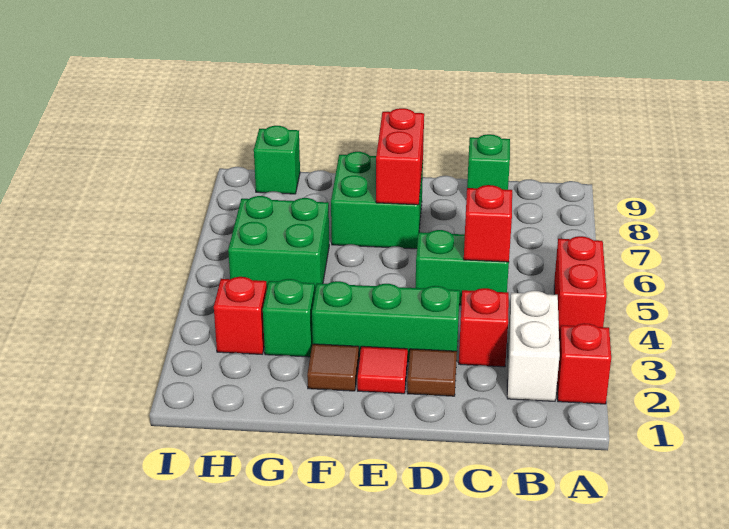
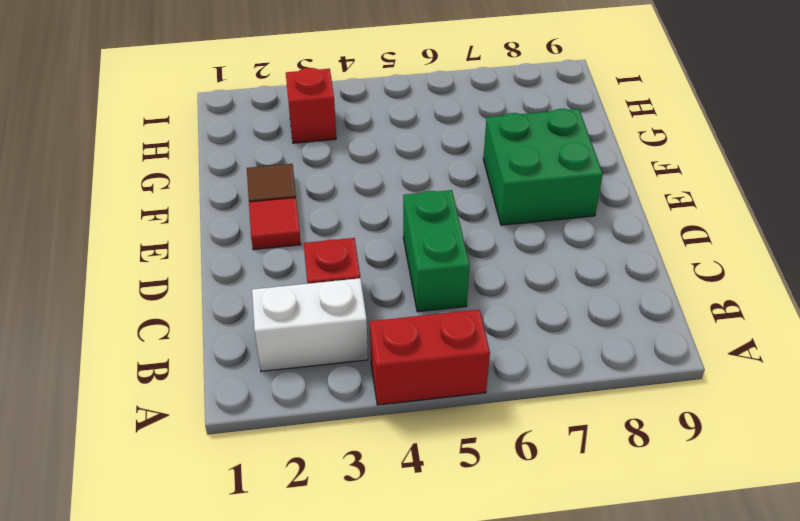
none -> red 1x1 brick [557,323,611,404]
none -> green 1x1 brick [467,134,510,190]
none -> brown 1x1 tile [407,349,457,396]

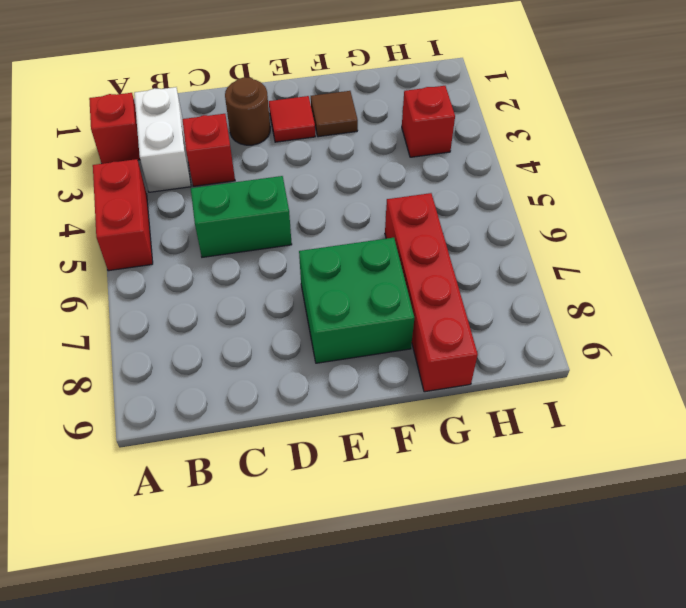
brown 1x1 round brick [225,77,270,145] -> brown 1x1 tile [407,349,457,396]
red 1x4 brick [385,193,478,392] -> green 2x2 brick [228,196,329,291]
none -> green 1x1 brick [467,134,510,190]
none -> green 1x3 brick [312,281,460,362]
none -> green 1x1 brick [263,279,315,357]

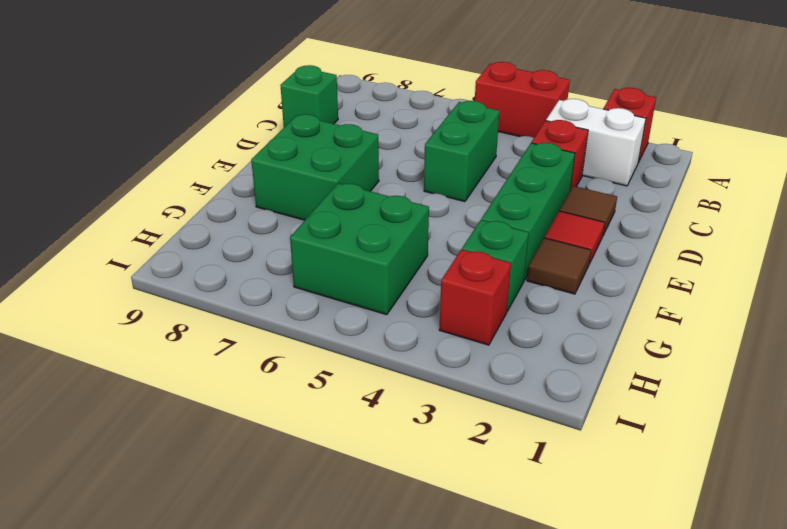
none -> green 1x1 brick [254,126,300,194]
none -> red 1x1 brick [464,185,512,262]
none -> red 1x2 brick [376,108,424,205]

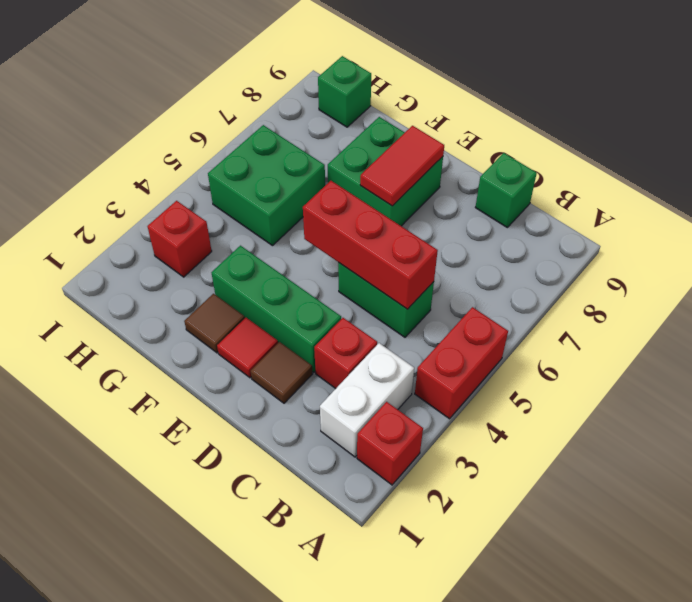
red 1x3 brick [303,181,438,309] -> red 1x1 brick [464,185,512,262]
red 1x2 tile [360,126,444,206] -> red 1x2 brick [376,108,424,205]
none -> green 1x1 brick [263,279,315,357]

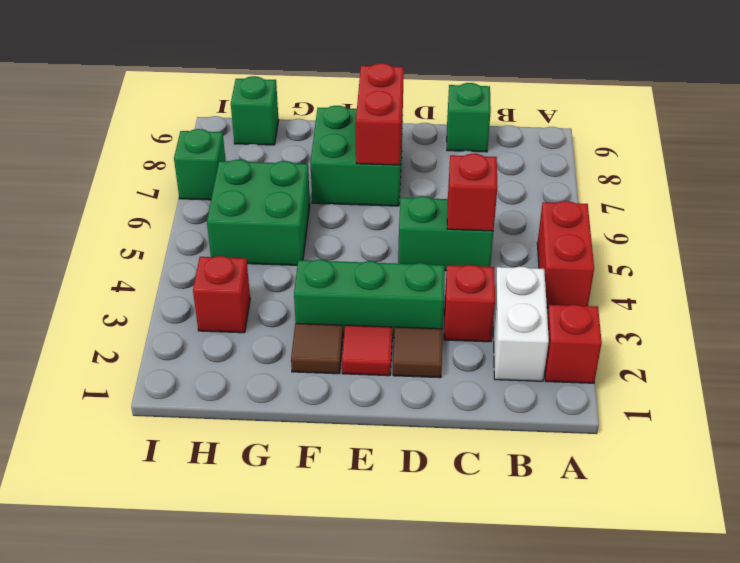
green 1x1 brick [174,129,226,200] -> green 1x1 brick moved to [263,279,315,357]

